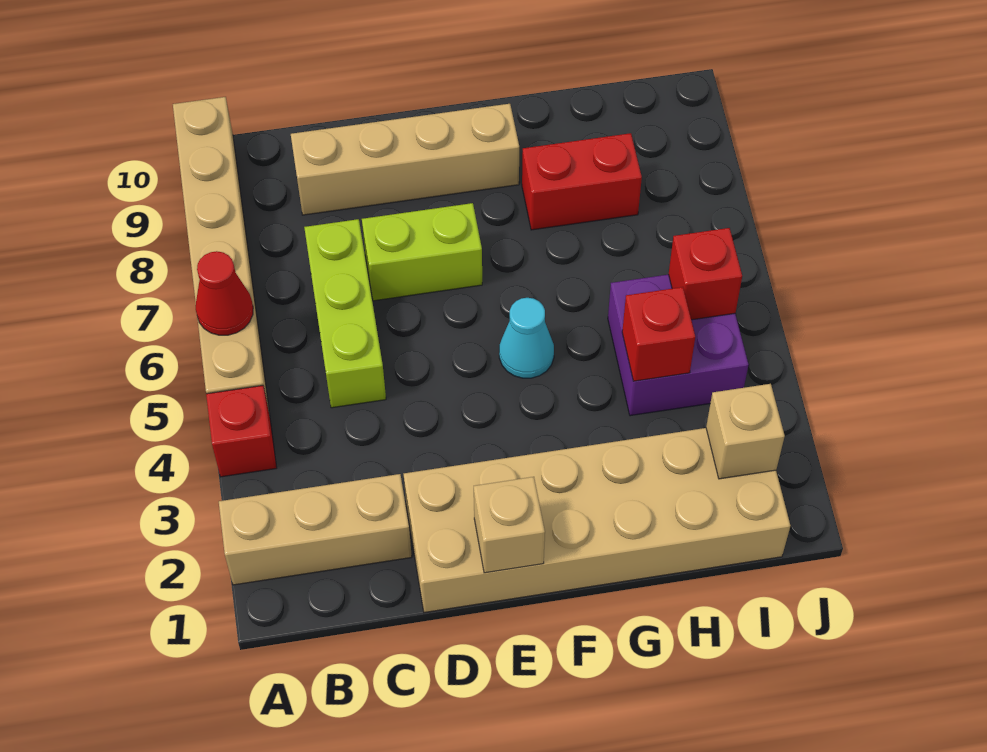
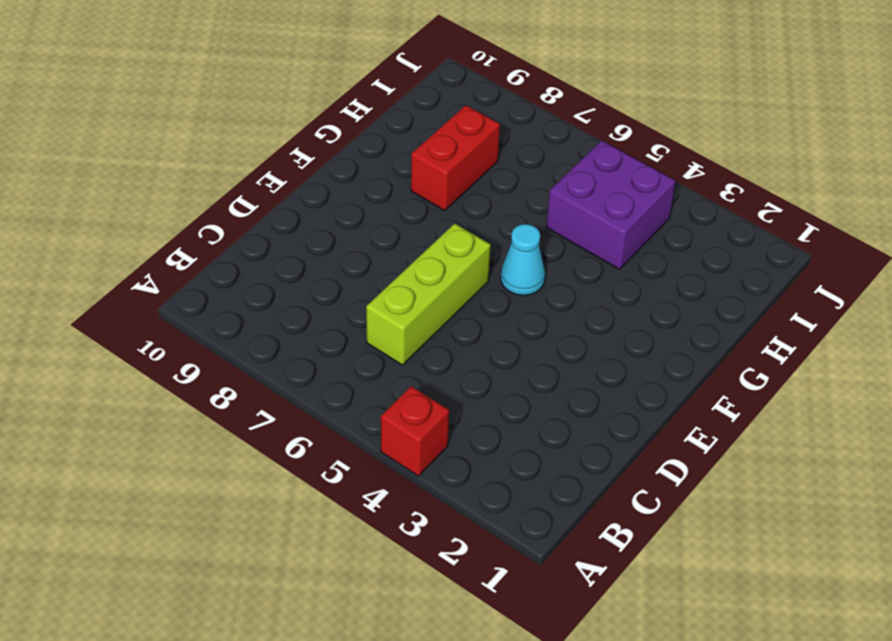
lime 1x3 brick [366,224,491,365] -> lime 1x3 brick turned to [304,219,386,408]
none -> tan 1x3 brick [219,474,412,585]
none -> tan 1x6 brick [173,97,269,410]
none -> tan 1x4 brick [291,104,519,215]

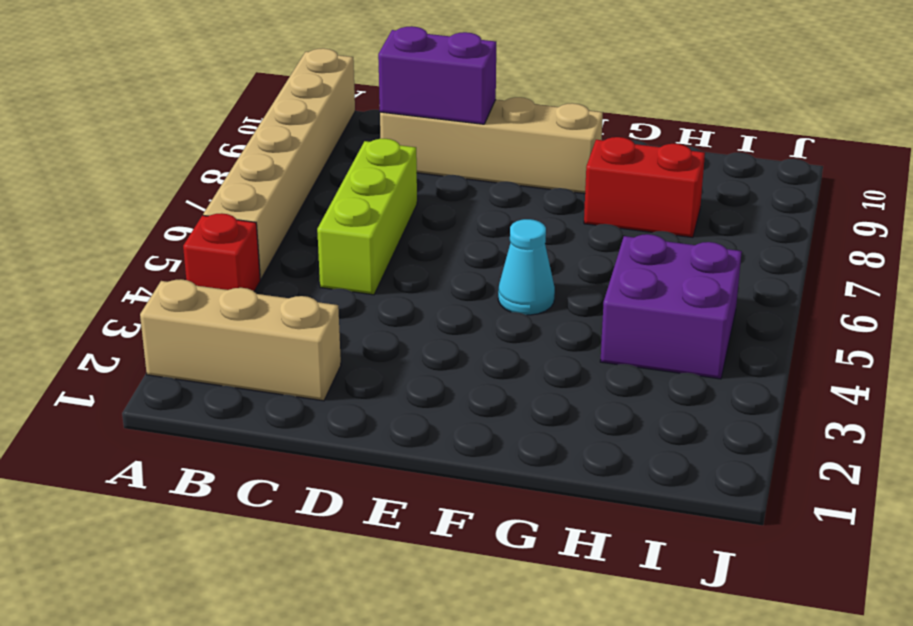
purple 1x2 brick [378,26,496,124] -> none
none -> tan 2x6 brick [404,428,791,612]
none -> lime 1x2 brick [362,203,482,301]
none -> red 1x1 cone [196,251,253,335]

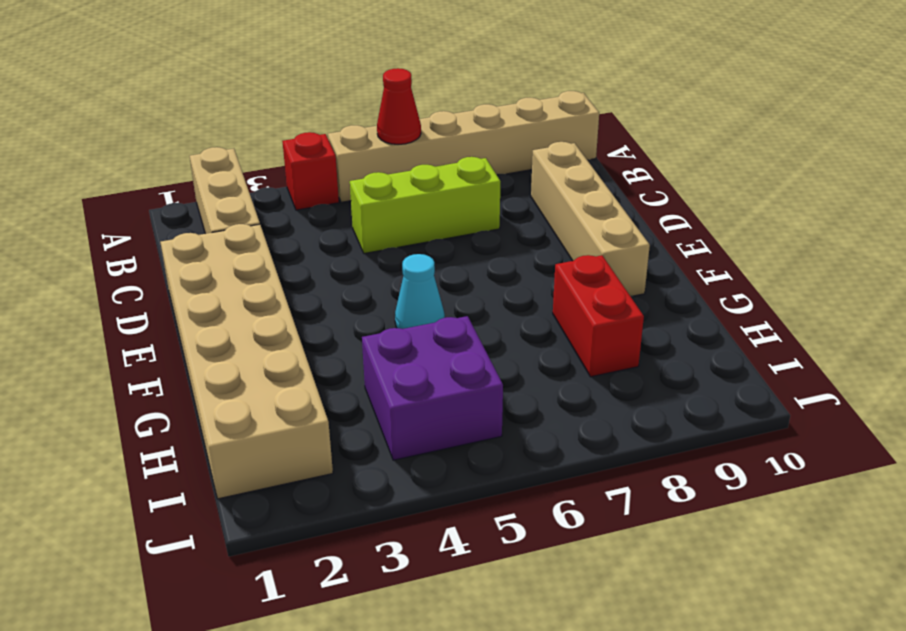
none -> lime 1x2 brick [362,203,482,301]
none -> tan 1x1 brick [474,477,545,573]
none -> red 1x1 brick [622,287,695,381]

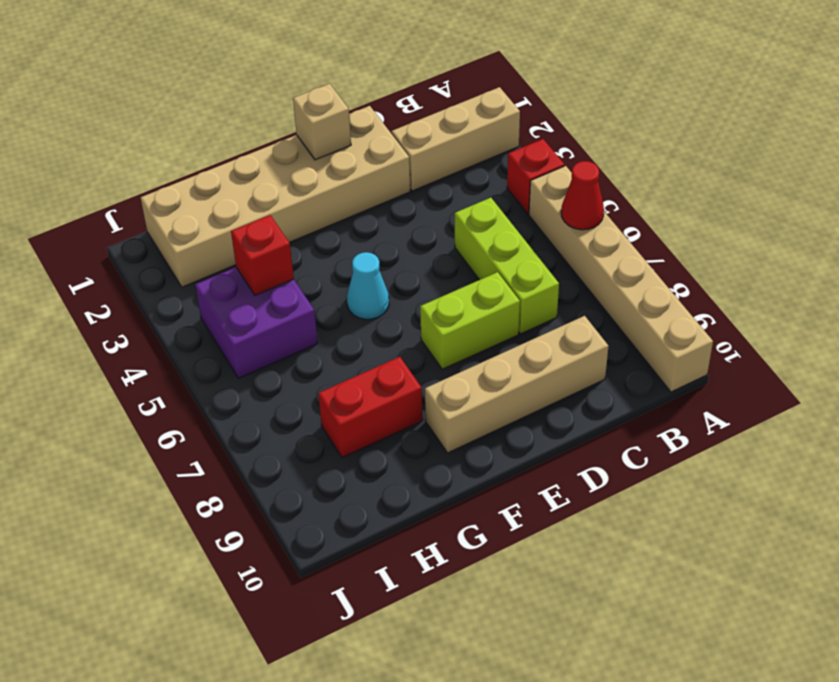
none -> tan 1x1 brick [706,384,785,479]
none -> red 1x1 brick [669,228,742,320]

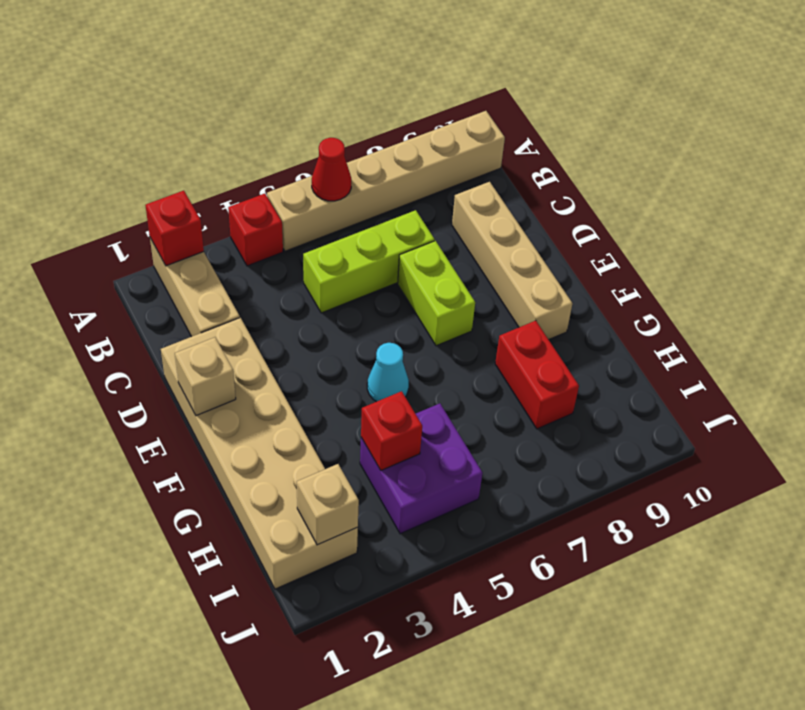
red 1x1 brick [146,191,204,266] -> red 1x1 brick moved to [669,228,742,320]

